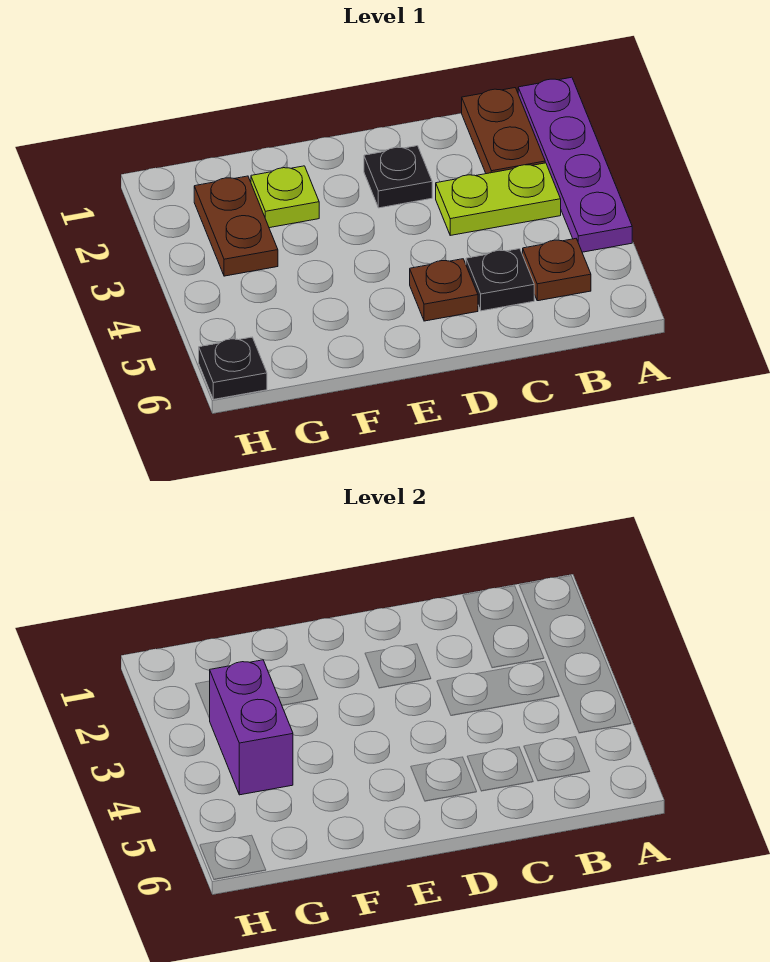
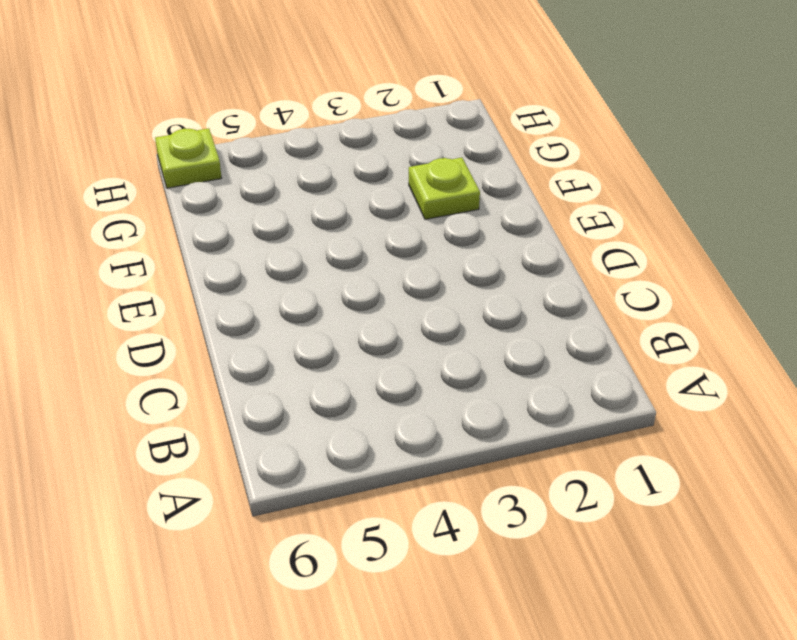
lime 1x1 plate [155,128,221,188] -> black 1x1 plate [199,337,267,399]
none -> purple 1x4 plate [518,77,632,252]
none -> brown 1x2 plate [462,88,545,174]

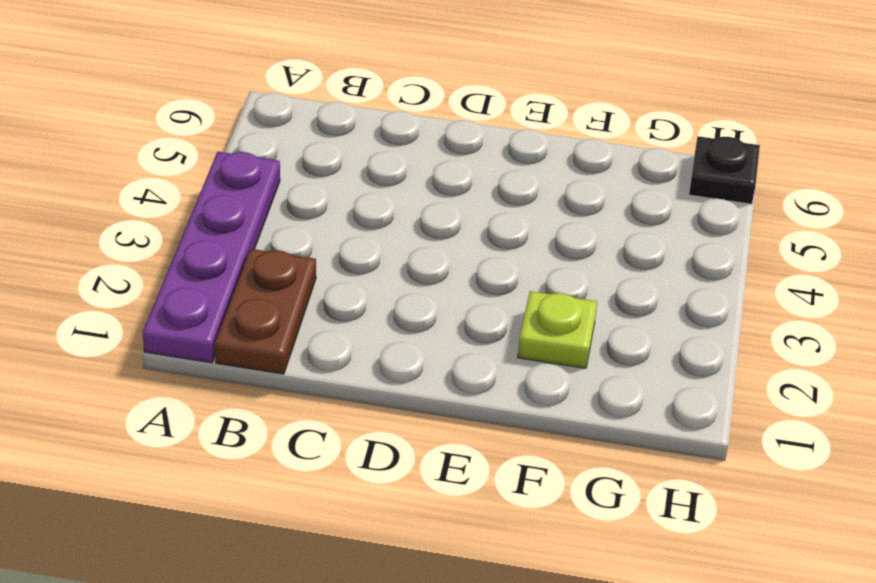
none -> lime 1x2 plate [436,163,561,235]
none -> brown 1x1 plate [523,239,591,301]

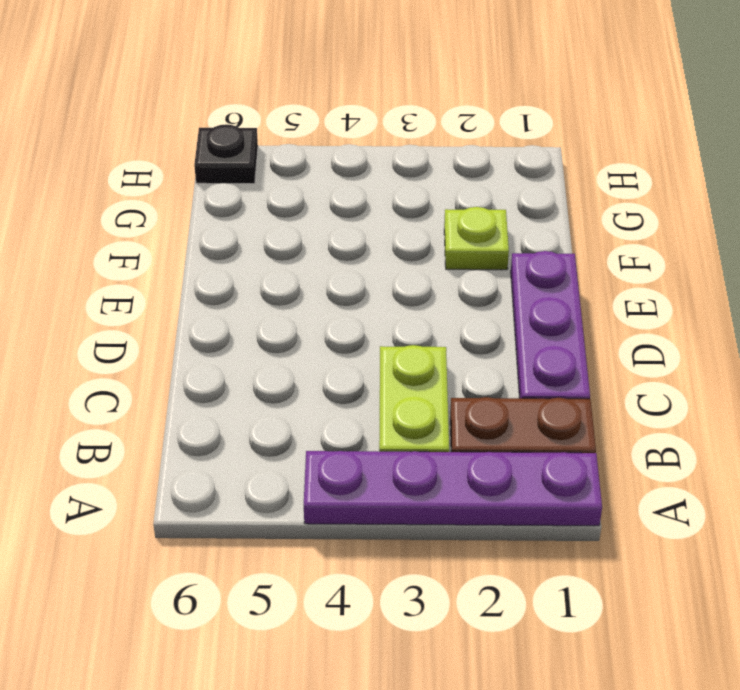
purple 1x3 plate [511,251,590,399] -> none
none -> brown 1x1 plate [523,239,591,301]
none -> black 1x1 plate [466,249,534,311]

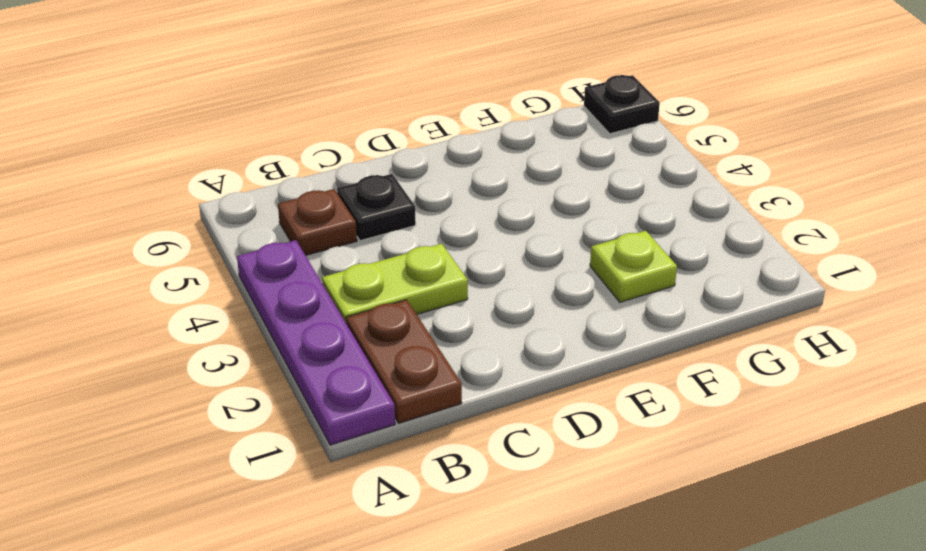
none -> black 1x1 plate [364,146,432,208]
none -> brown 1x1 plate [410,259,478,321]

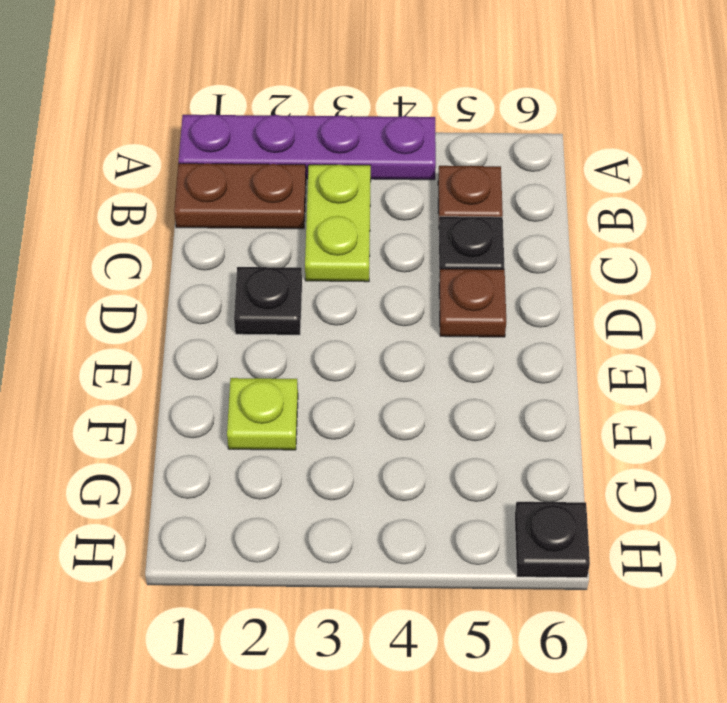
none -> brown 1x2 plate [194,176,278,276]
none -> purple 1x2 brick [210,660,293,795]

